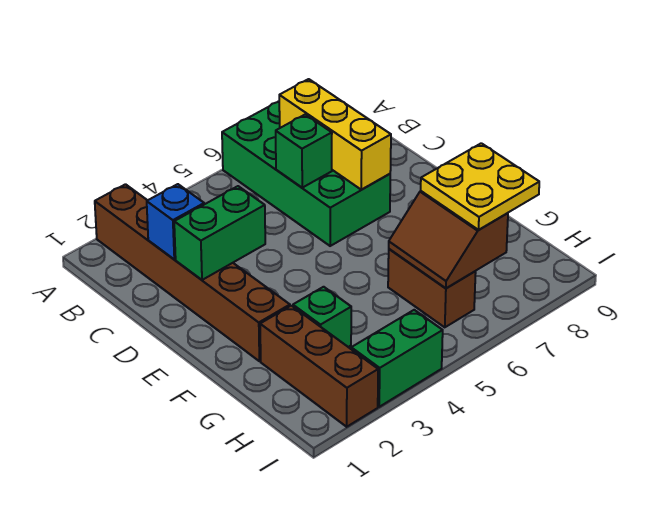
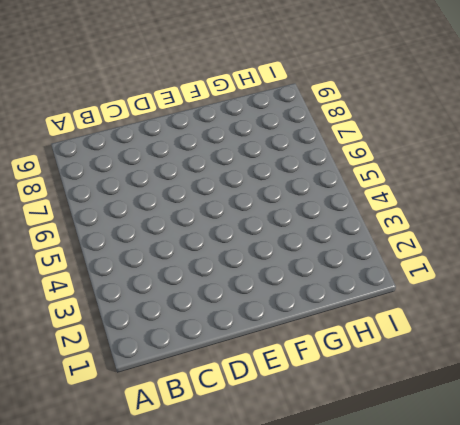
none -> brown 1x6 brick [95,184,290,361]
none -> green 2x4 brick [222,101,390,246]
none -> brown 1x3 brick [260,306,378,427]

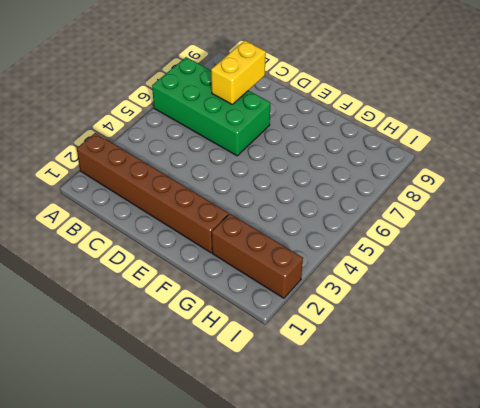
yellow 1x2 brick [211,41,266,104] -> yellow 1x3 brick [279,79,391,190]
none -> green 1x1 brick [293,287,351,347]
none -> brown 1x2 brick [388,249,476,327]
none -> green 1x2 brick [351,310,443,407]

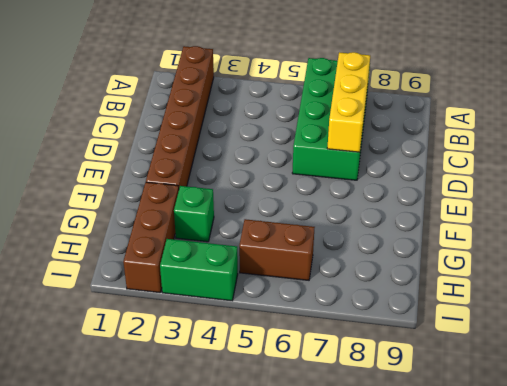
brown 1x2 brick [239,219,315,280] -> brown 1x2 brick turned to [388,249,476,327]
none -> blue 1x1 brick [147,184,204,259]
none -> green 1x1 brick [276,114,332,188]
none -> green 1x2 brick [174,186,265,280]

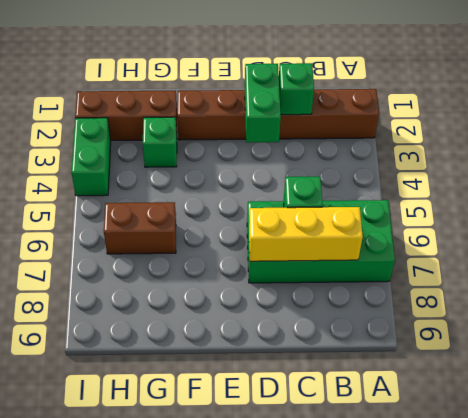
green 1x1 brick [279,63,314,115] -> blue 1x1 brick [147,184,204,259]
none -> brown 2x2 slope [389,191,508,288]
none -> yellow 2x2 plate [421,143,539,230]

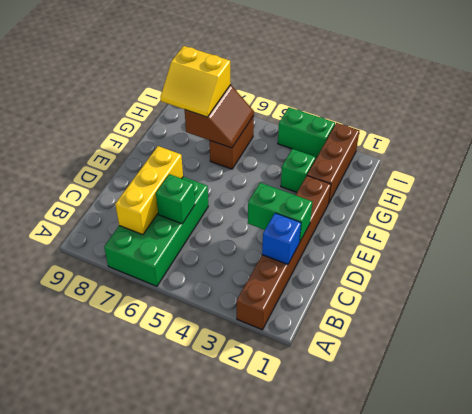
yellow 2x2 slope [160,46,231,117] -> yellow 2x2 plate [421,143,539,230]

